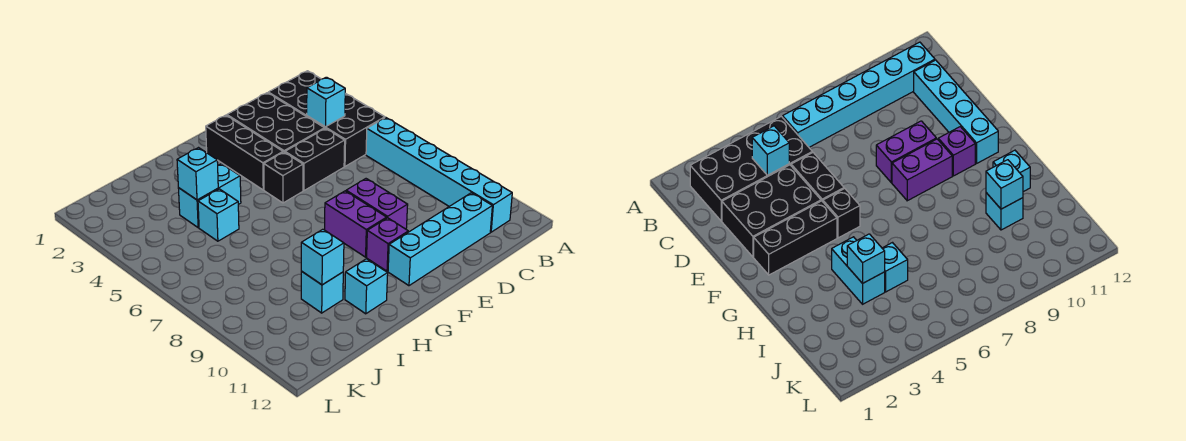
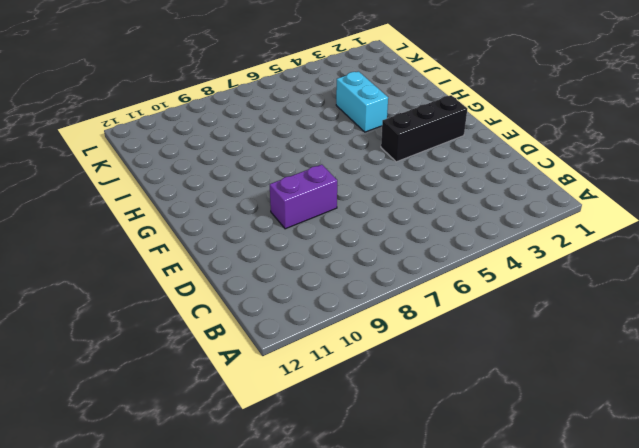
none -> black 2x4 brick [268,71,385,166]
none -> cyan 1x6 brick [366,118,512,232]
none -> cyan 1x4 brick [388,193,492,286]

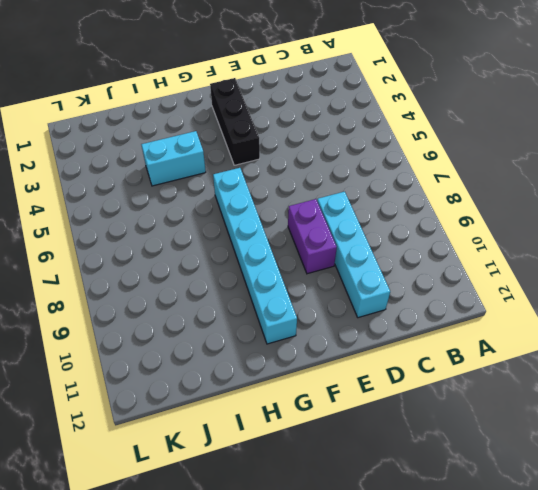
cyan 1x4 brick [317,192,390,318] -> cyan 1x4 brick turned to [388,193,492,286]
cyan 1x6 brick [213,168,297,344] -> cyan 1x6 brick moved to [366,118,512,232]
none -> black 2x4 brick [268,71,385,166]
none -> black 2x3 brick [227,93,325,152]
none -> black 1x2 brick [285,129,345,191]

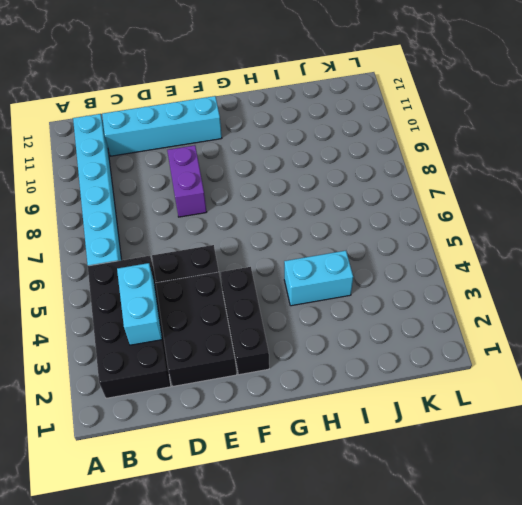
cyan 1x2 brick [117,263,162,345] -> cyan 1x1 brick [307,77,345,127]
none -> black 1x1 brick [264,152,303,203]
none -> purple 1x2 brick [325,191,387,257]
none -> purple 1x1 brick [367,218,408,271]

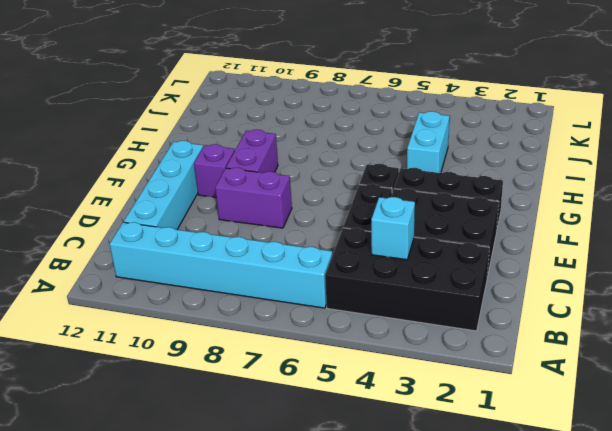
purple 1x2 brick [226,130,278,173] -> purple 1x2 brick turned to [325,191,387,257]
none -> cyan 1x1 brick [345,259,388,314]
none -> cyan 1x1 brick [198,189,239,241]
none -> cyan 1x1 brick [301,271,343,313]

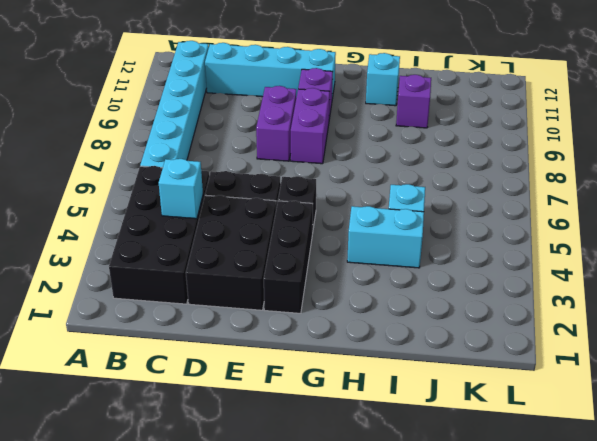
purple 1x1 brick [396,75,431,128] -> cyan 1x1 brick [301,271,343,313]
none -> cyan 1x1 brick [177,148,218,200]
none -> cyan 1x1 brick [301,229,344,285]

